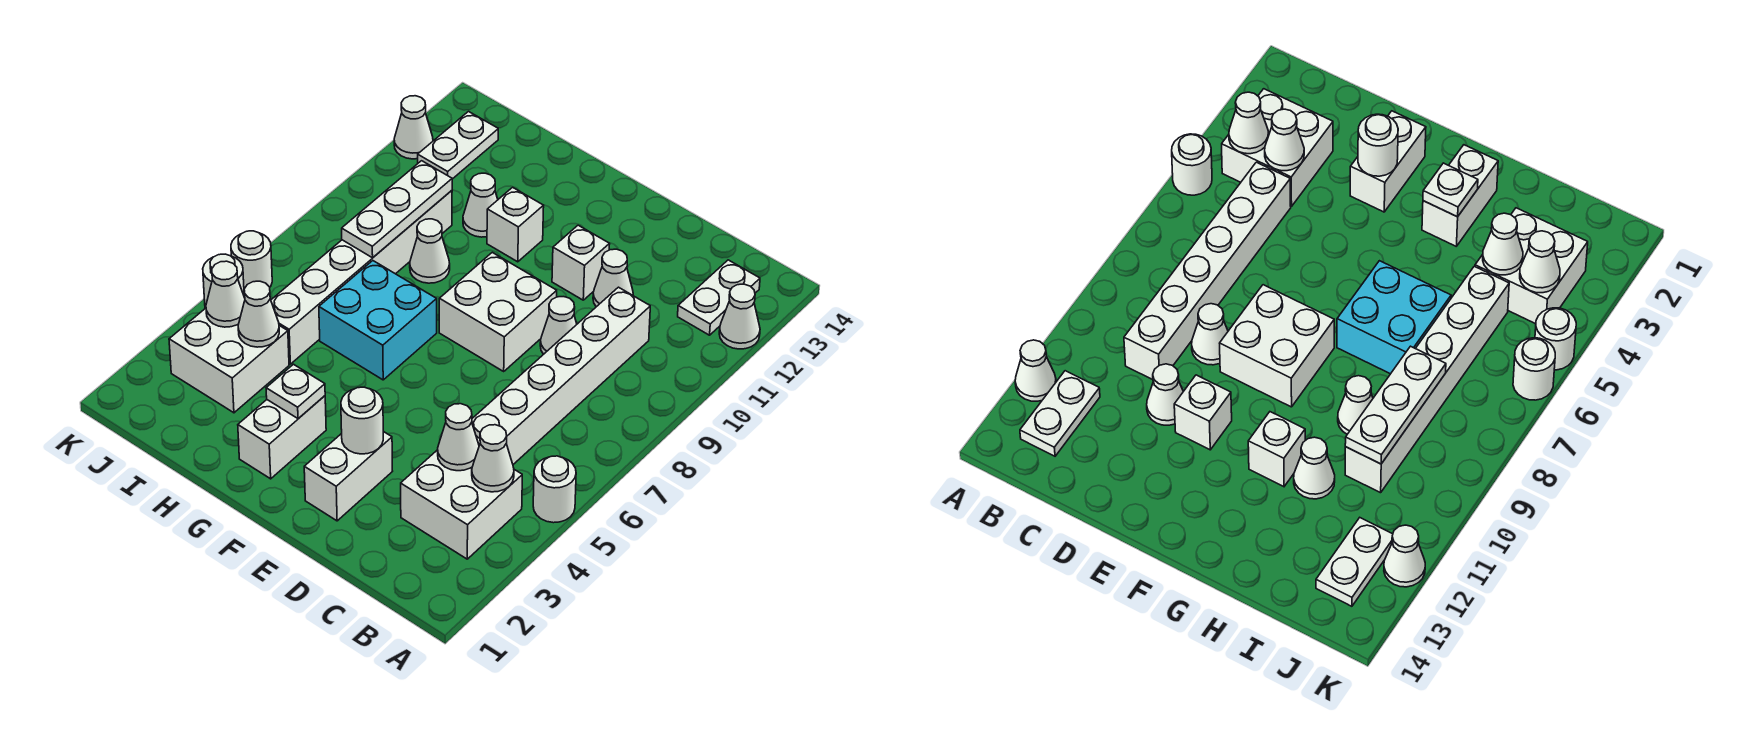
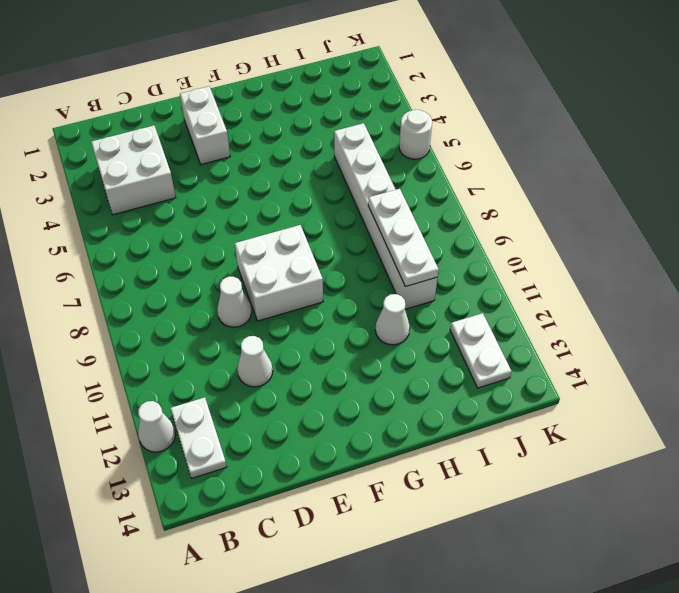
none -> white 1x1 round brick [533,456,576,523]
none -> white 1x6 brick [472,287,650,464]
none -> white 1x1 brick [552,225,610,300]

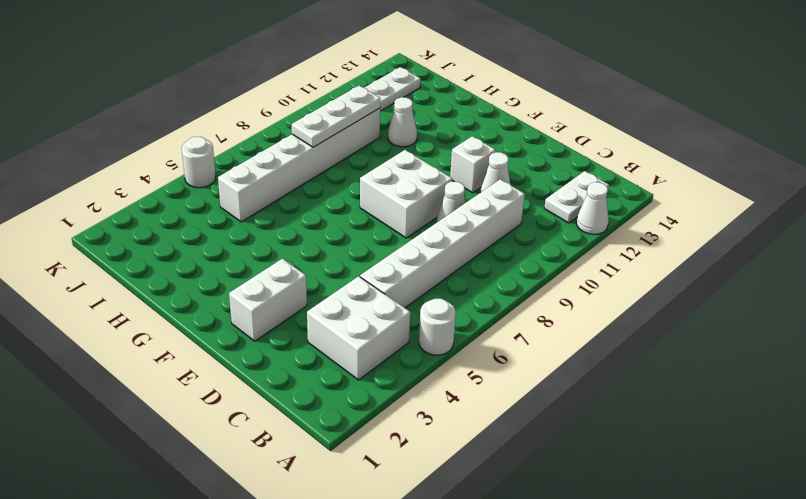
none -> white 1x2 brick [238,396,326,479]
none -> cyan 2x2 brick [319,261,437,380]
none -> white 1x1 brick [487,187,544,262]

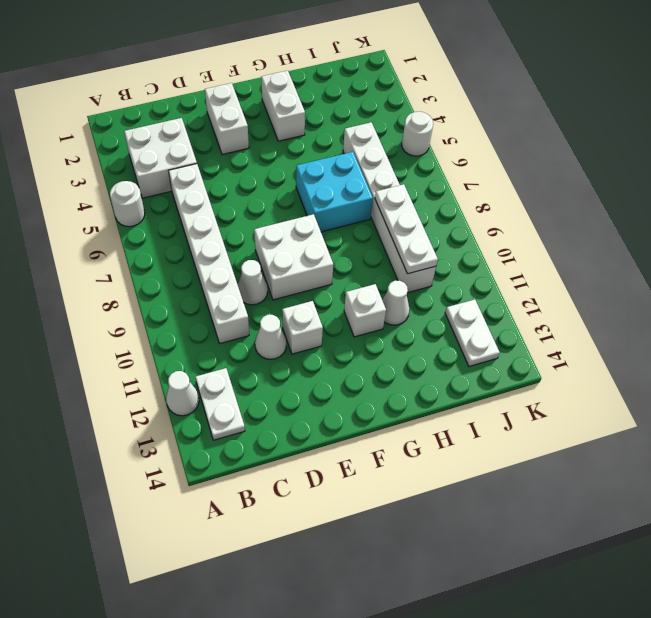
none -> white 1x1 cone [410,219,450,283]
none -> white 2x2 brick [169,308,289,413]
none -> white 1x1 round brick [231,231,272,294]

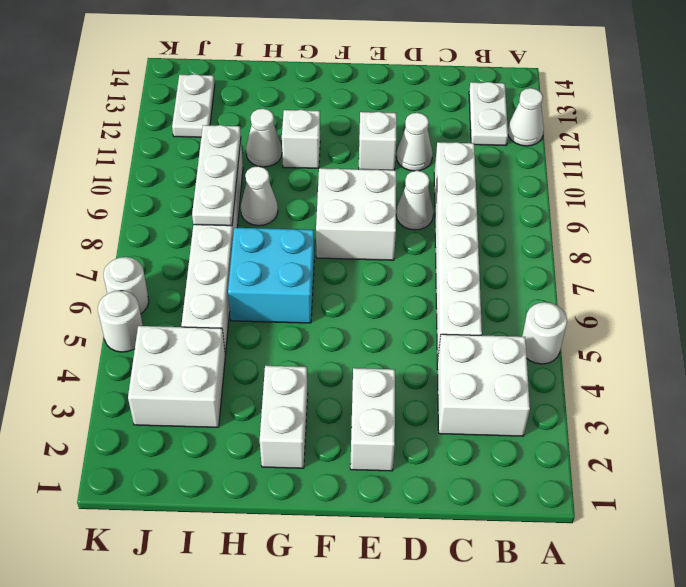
none -> white 1x1 cone [394,96,433,159]
none -> white 1x1 cone [472,425,514,492]
none -> white 1x1 cone [438,404,479,471]

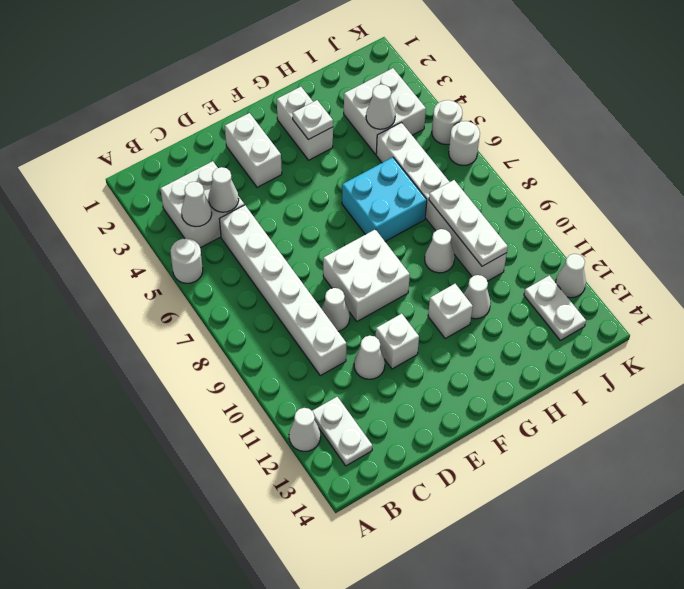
none -> white 1x1 round brick [341,387,383,454]
none -> white 1x1 cone [206,261,245,327]

